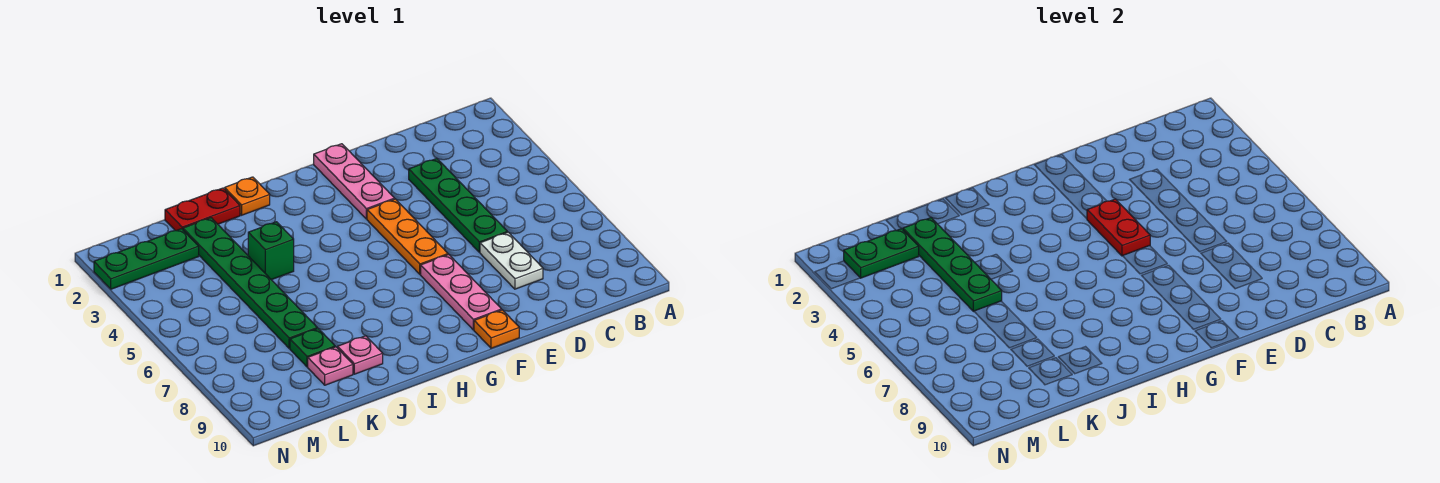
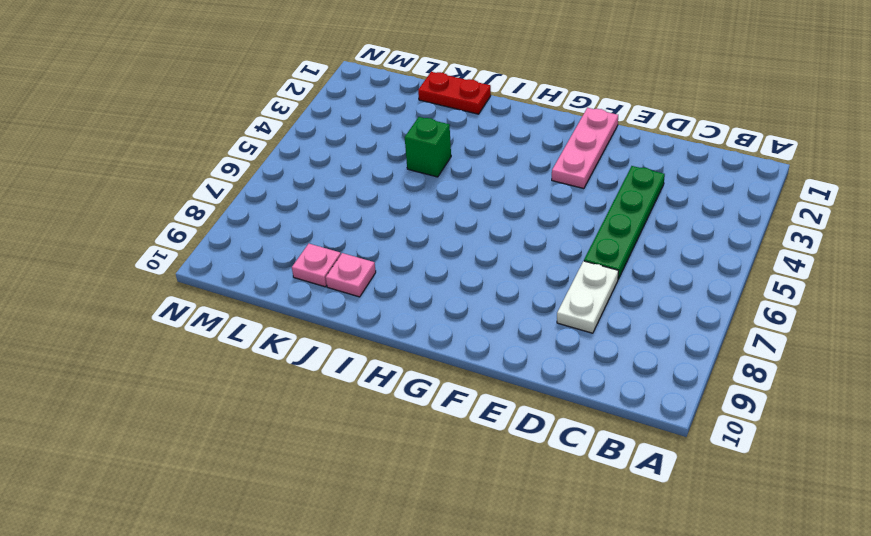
none -> orange 1x3 plate [367,199,448,274]
none -> pink 1x3 plate [421,255,502,330]
none -> orange 1x1 plate [474,310,519,348]

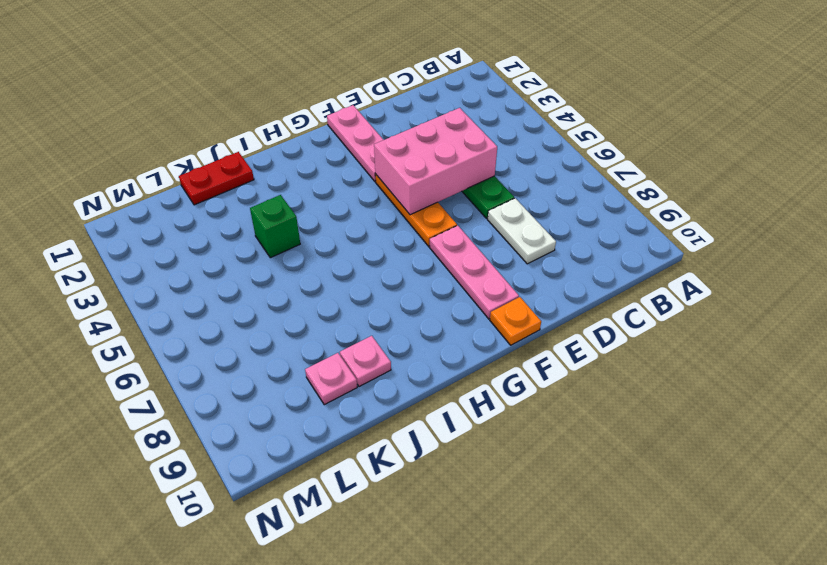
pink 2x3 brick [374,108,497,215] -> red 1x2 plate [1087,199,1150,256]
none -> orange 1x1 plate [225,177,270,215]
none -> green 1x6 plate [183,218,317,348]
none -> green 1x1 plate [290,329,335,367]

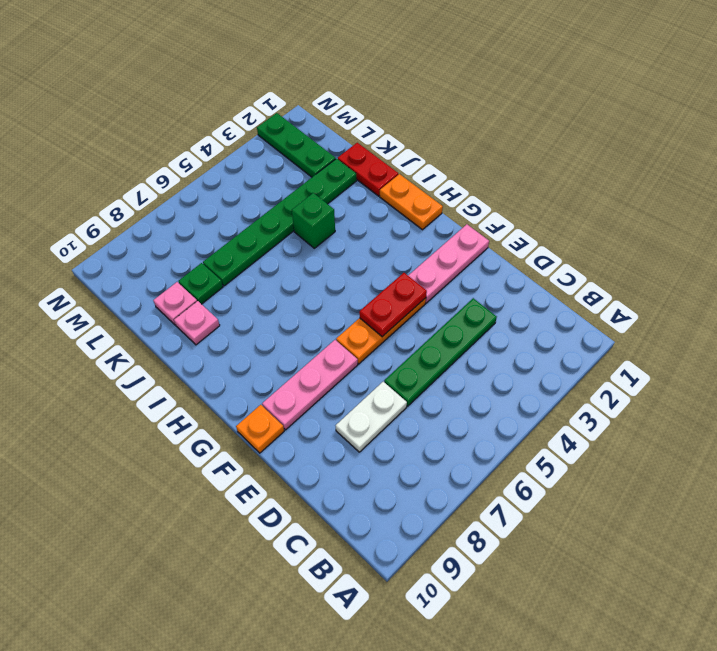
orange 1x2 plate [380,174,443,230] -> orange 1x1 plate [225,177,270,215]
none -> green 1x4 plate [903,218,1002,311]
none -> green 1x2 plate [844,229,919,278]

